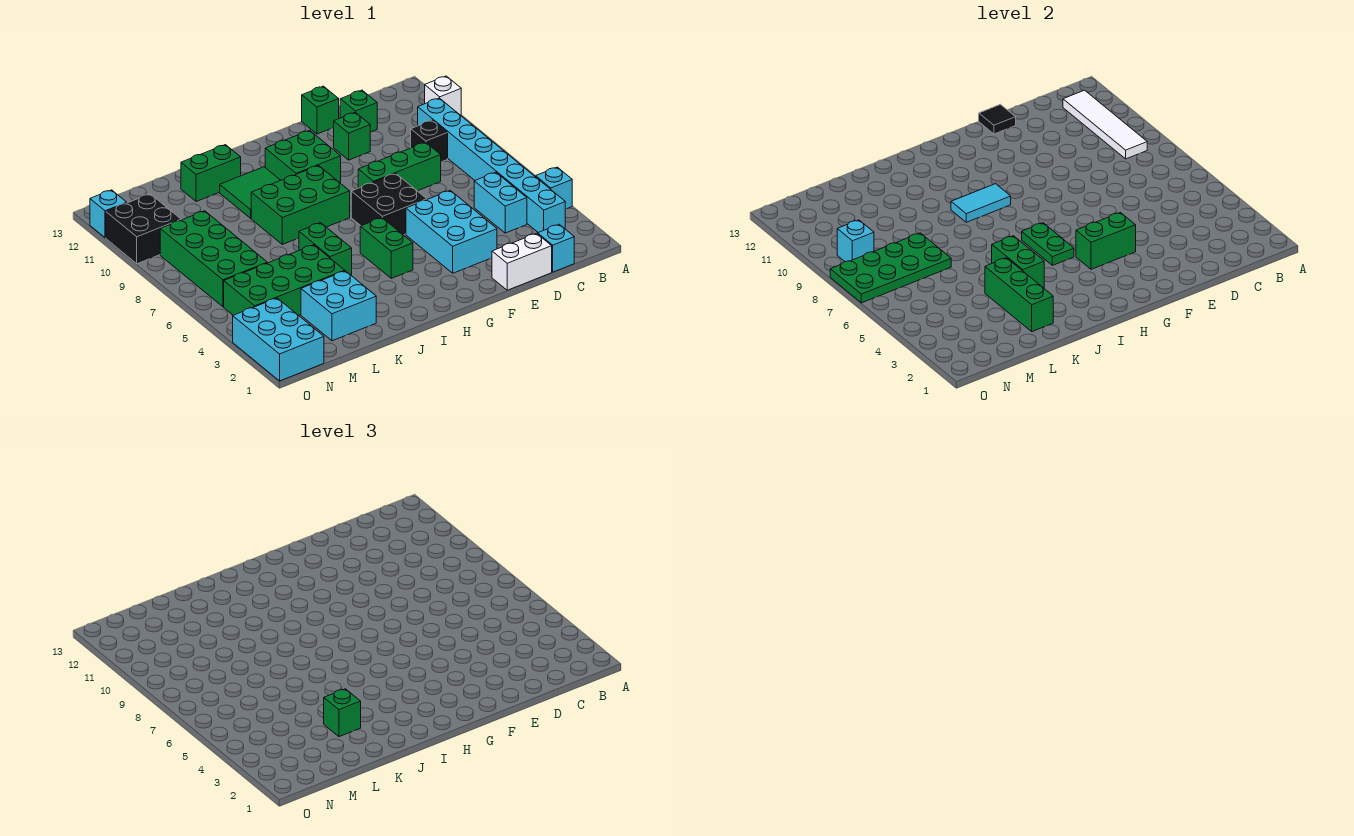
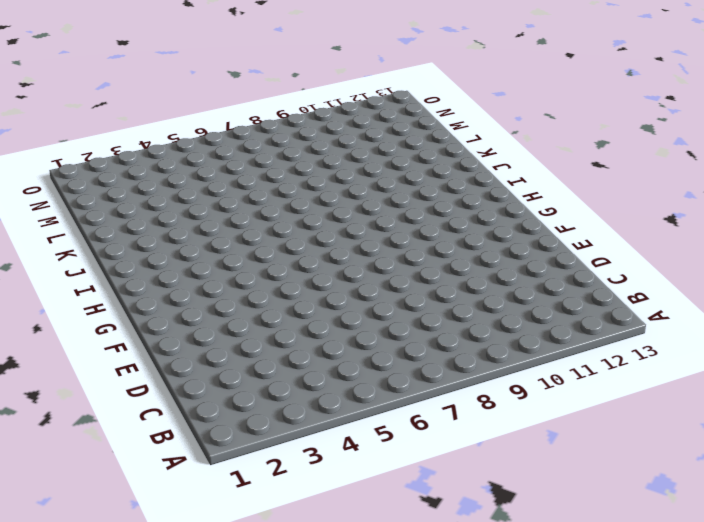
none -> cyan 1x1 brick [536,167,572,209]
none -> white 1x1 brick [425,76,461,115]
none -> cyan 1x8 brick [418,98,565,233]
none -> cyan 1x1 brick [538,224,574,272]

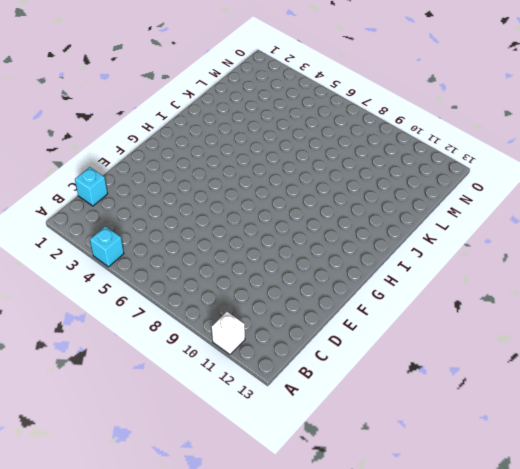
none -> cyan 1x8 brick [418,98,565,233]
none -> cyan 1x2 brick [474,172,527,233]
none -> black 1x1 brick [411,120,448,162]
none -> white 1x2 brick [492,233,552,290]

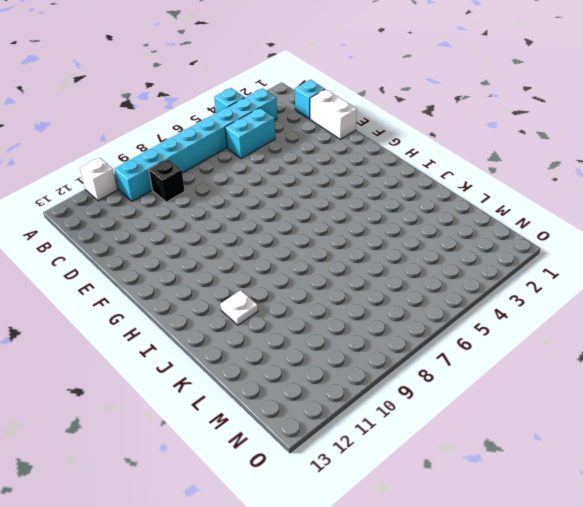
white 1x1 plate [220,290,258,325] -> green 2x2 tile [220,167,281,218]
none -> green 1x3 brick [358,142,441,191]
none -> green 1x1 brick [340,90,377,132]
none -> cyan 2x3 brick [406,190,497,273]
none -> green 1x1 brick [334,112,370,160]

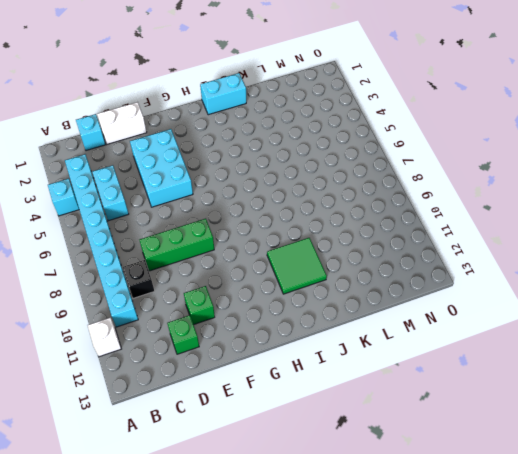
cyan 1x2 brick [200,73,246,115] -> none
none -> green 1x1 brick [302,86,339,134]
none -> black 2x2 brick [351,173,427,235]
none -> green 2x2 brick [265,130,341,183]
none -> green 1x2 brick [360,218,413,278]

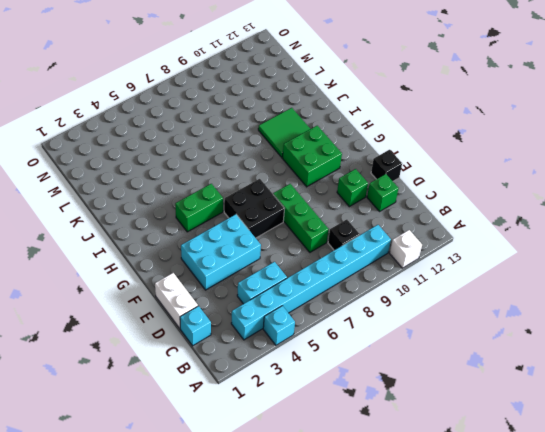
black 1x1 brick [371,150,402,181] -> green 1x1 brick [302,86,339,134]
none -> green 2x3 brick [251,166,350,244]
none -> green 1x2 brick [299,223,352,275]
none -> green 1x2 brick [181,145,241,202]
none -> cyan 2x2 brick [301,271,376,341]

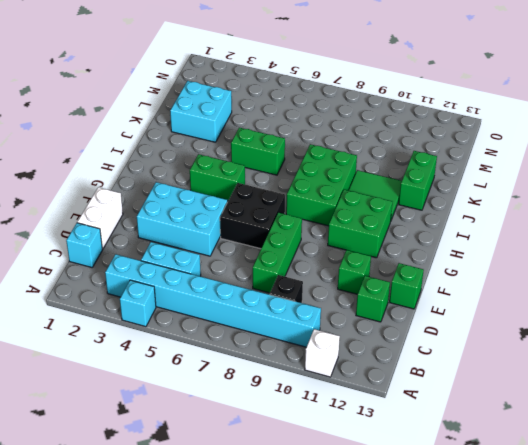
none -> green 2x4 brick [224,245,345,316]
none -> green 2x4 brick [160,211,267,307]
none -> cyan 2x3 brick [233,298,324,381]
none -> black 2x2 brick [106,194,181,264]

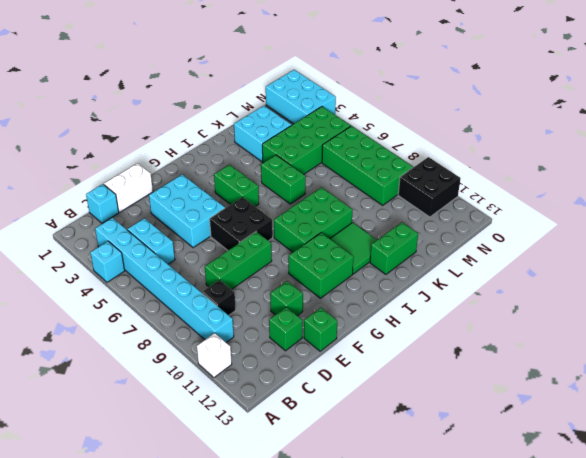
none -> cyan 1x1 brick [90,190,127,238]
none -> white 1x4 tile [1063,90,1147,159]
none -> black 1x1 tile [979,104,1016,134]
none -> green 1x2 brick [1076,213,1136,269]

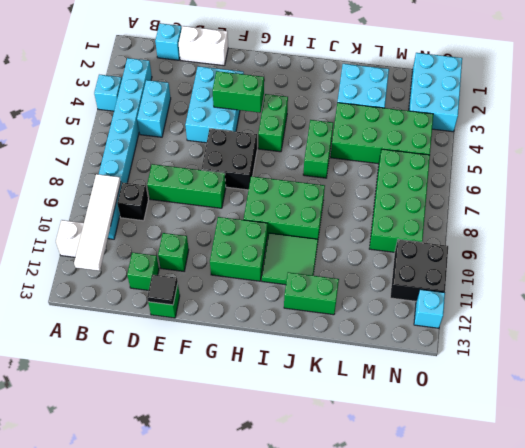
none -> green 1x2 plate [1022,223,1074,265]
none -> cyan 1x2 tile [951,184,1011,222]
none -> green 1x2 brick [992,236,1044,288]
none -> green 1x3 brick [985,258,1053,332]

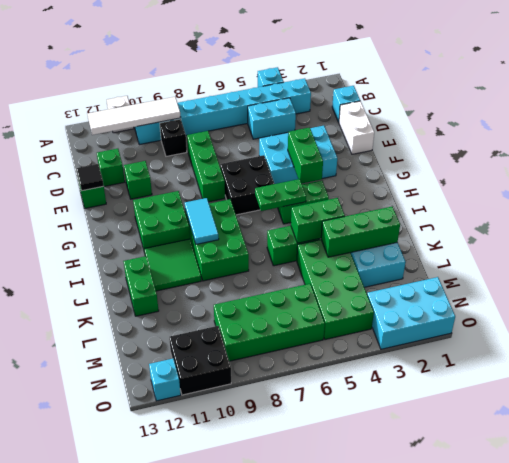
none -> green 2x4 plate [830,233,951,303]
none -> cyan 1x1 brick [837,220,874,262]
none -> green 1x1 brick [324,689,361,737]

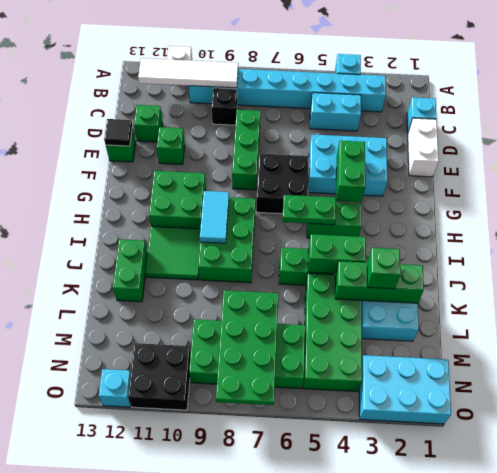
none -> cyan 1x1 brick [837,220,874,262]

